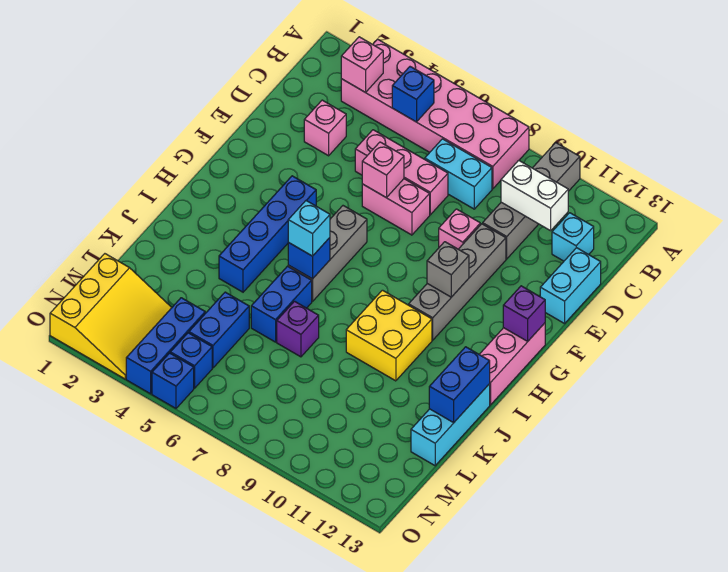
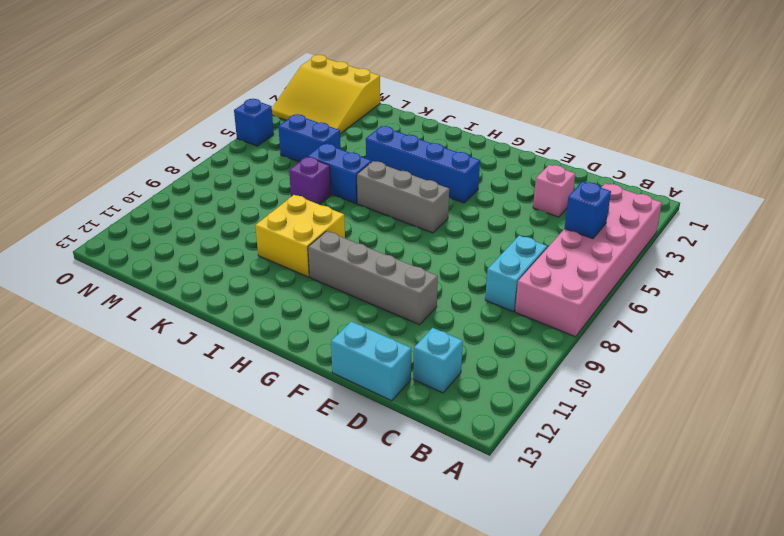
none -> grey 1x4 brick [483,143,580,259]
none -> pink 1x3 brick [355,130,448,215]
none -> pink 1x2 brick [362,179,430,235]
none -> pink 1x1 brick [439,209,480,249]

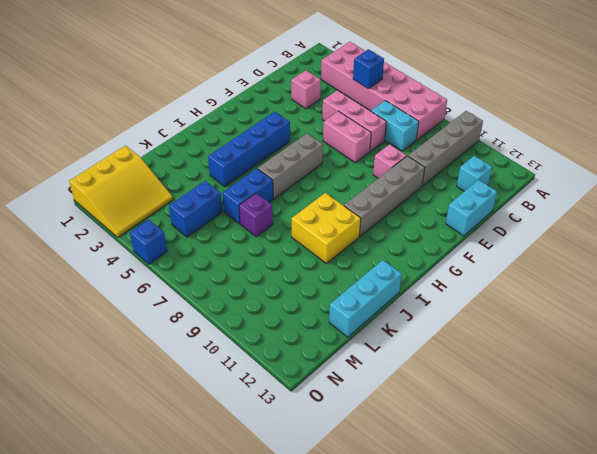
none -> pink 1x3 brick [479,323,545,405]
none -> blue 1x3 brick [126,298,205,394]
none -> blue 1x1 brick [170,333,212,388]
none -> pink 1x1 brick [341,37,383,92]

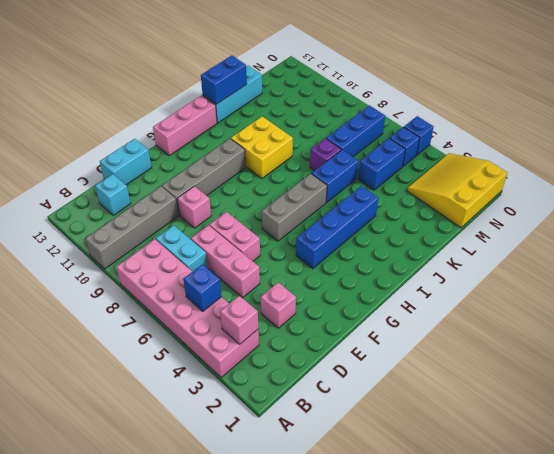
blue 1x3 brick [326,106,385,157] -> blue 1x3 brick moved to [126,298,205,394]
none -> white 1x2 brick [501,160,568,231]
none -> pink 1x1 brick [362,142,404,198]
none -> grey 1x1 brick [427,242,469,297]
none -> purple 1x1 brick [503,286,545,341]

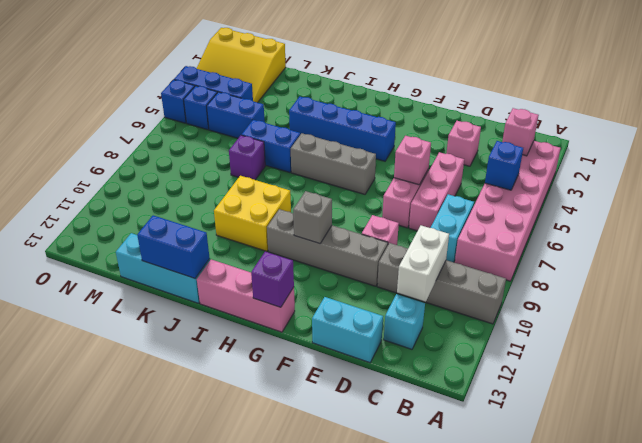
none -> blue 1x1 brick [288,238,330,279]
none -> cyan 1x1 brick [288,201,330,256]

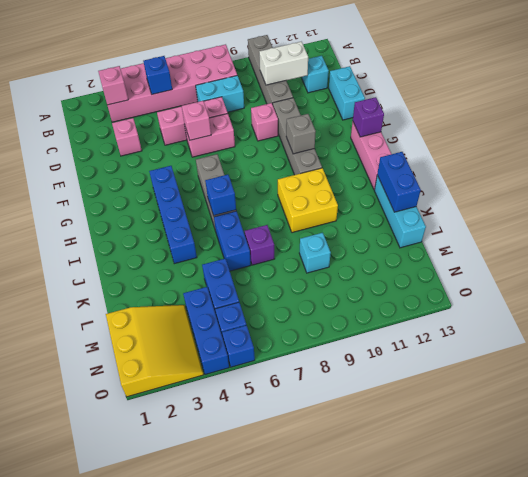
cyan 1x1 brick [299,232,331,273] -> cyan 1x1 brick moved to [288,201,330,256]

